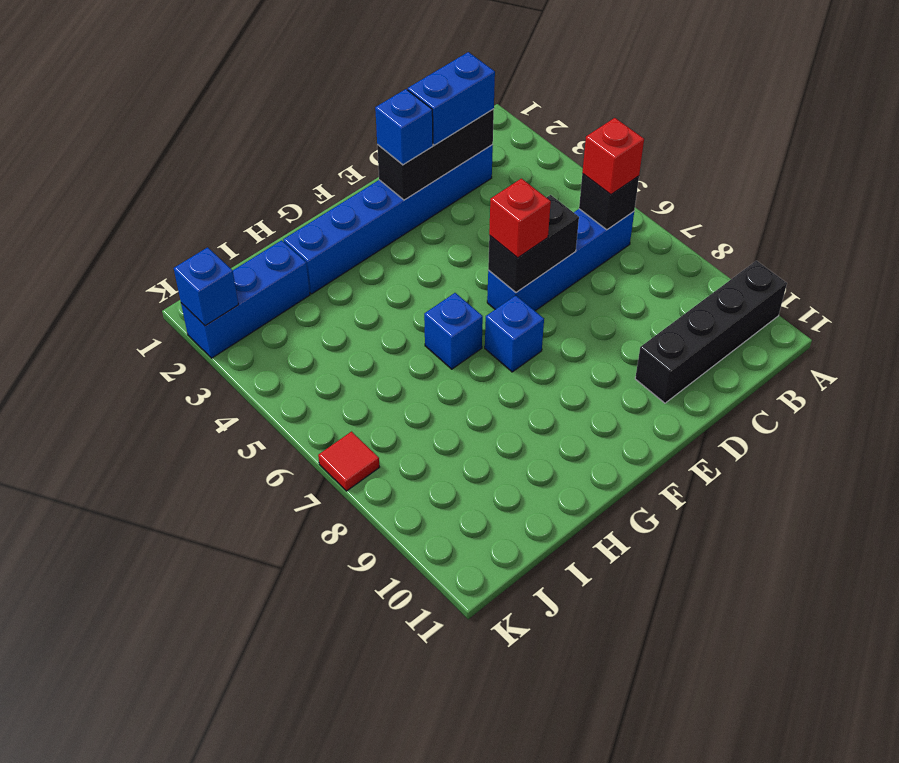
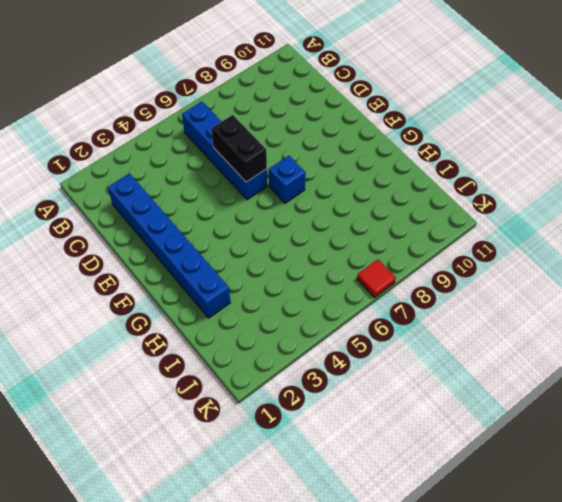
none -> black 1x4 brick [635,261,787,403]
none -> blue 1x1 brick [424,293,483,369]
none -> blue 1x3 brick [181,240,310,358]

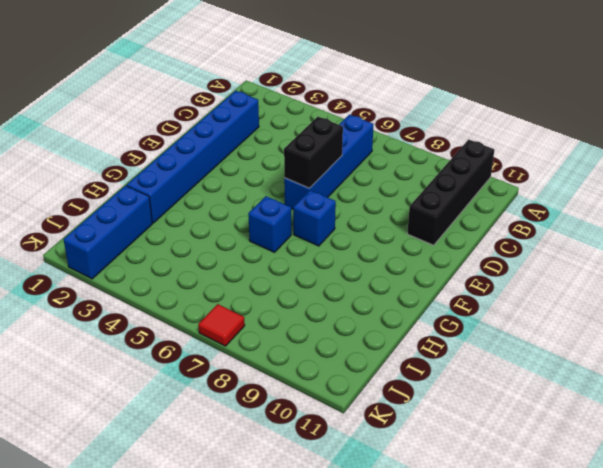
none -> black 1x1 brick [579,174,639,230]
none -> black 1x3 brick [377,109,494,200]
none -> blue 1x1 brick [174,247,238,326]

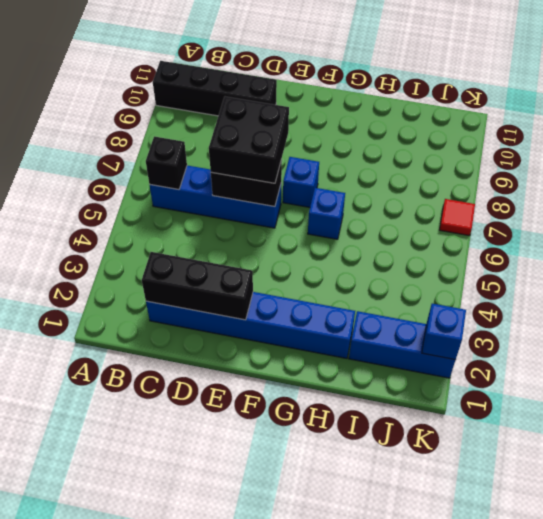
black 2x2 brick [209,96,289,183] -> red 1x1 brick [489,179,551,258]
none -> red 1x1 brick [582,118,644,195]
none -> blue 1x2 brick [408,52,495,145]
none -> blue 1x1 brick [375,89,433,165]

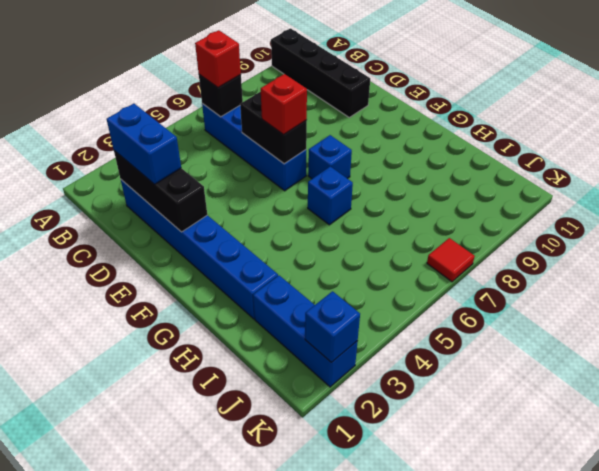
none -> blue 1x1 brick [375,89,433,165]

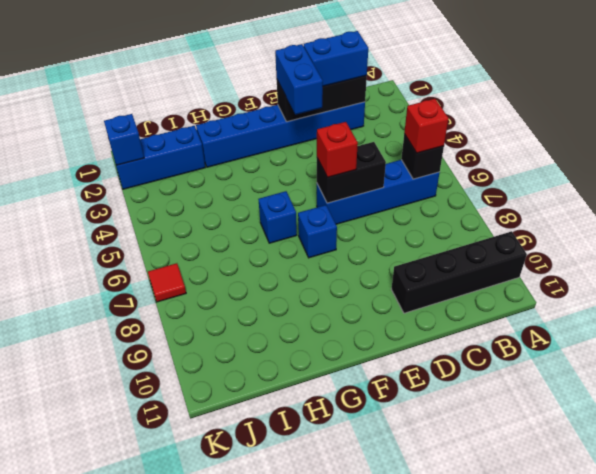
blue 1x2 brick [275,44,323,115] -> blue 1x1 brick [375,89,433,165]

